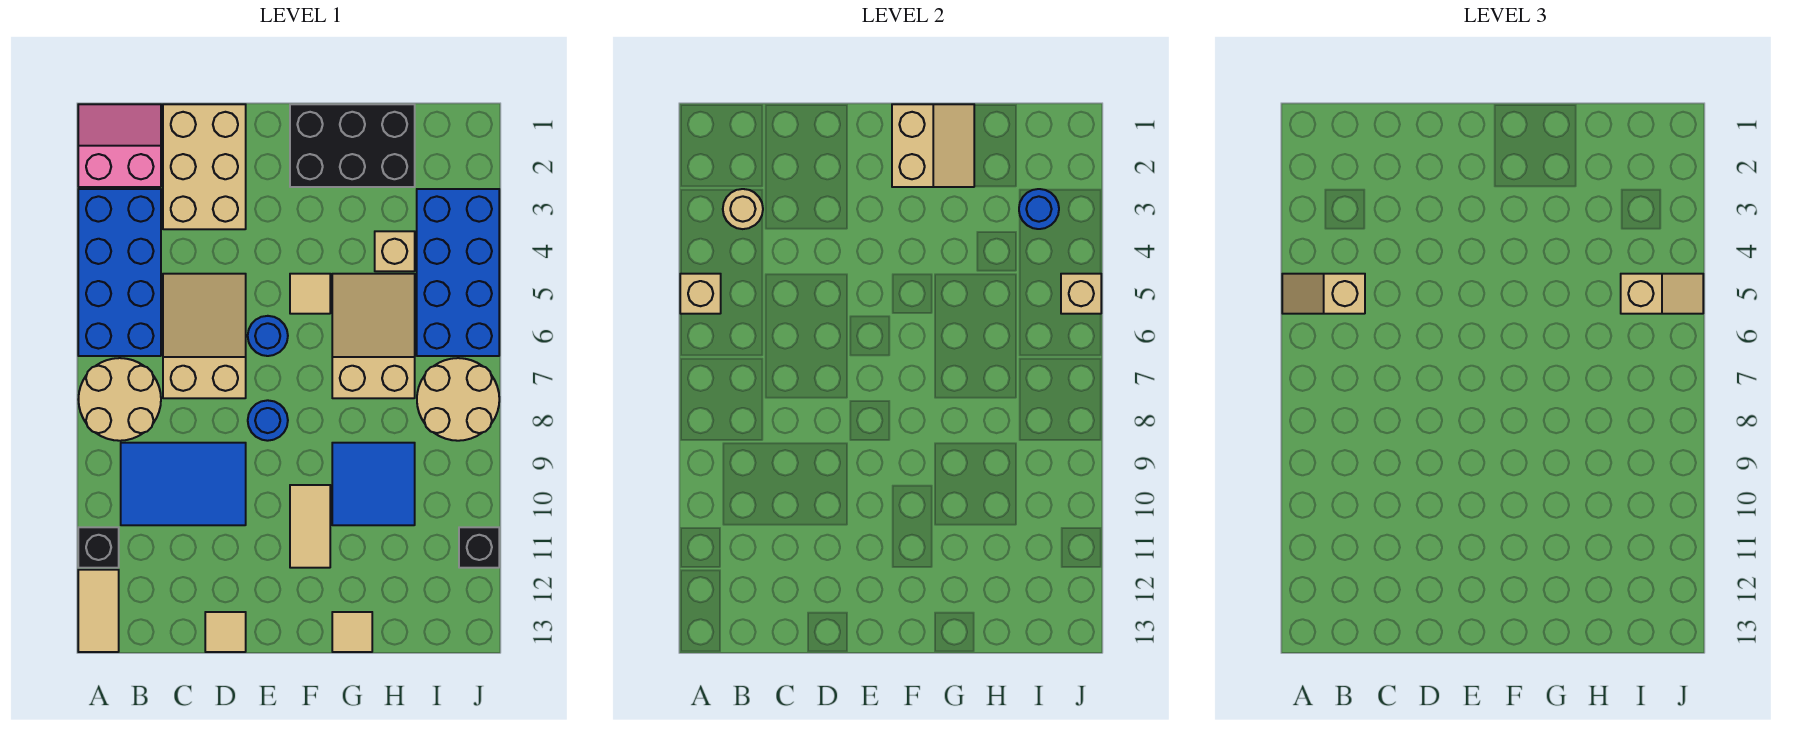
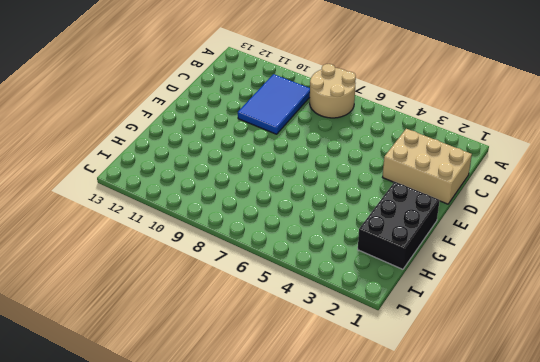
none -> pink 2x2 slope [78,104,161,187]
none -> blue 2x4 brick [78,189,161,356]
none -> black 1x1 brick [78,527,119,568]

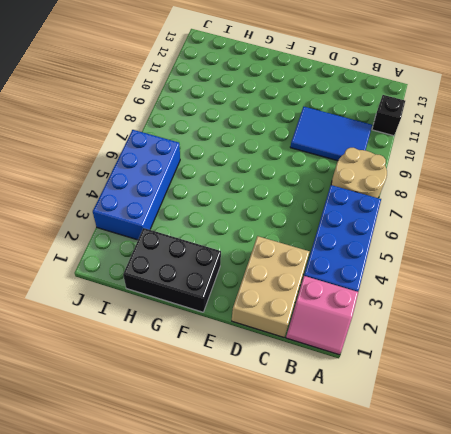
none -> tan 1x2 tile [78,570,119,652]
none -> tan 2x3 slope [163,274,246,398]
none -> tan 1x1 tile [205,612,246,652]

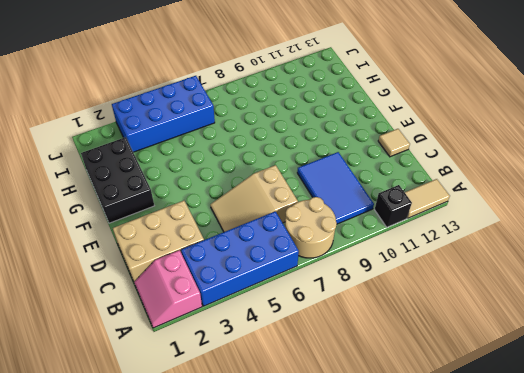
none -> blue 1x1 round brick [248,316,288,356]
none -> blue 1x1 round brick [248,400,288,441]
none -> tan 1x1 tile [290,274,330,314]

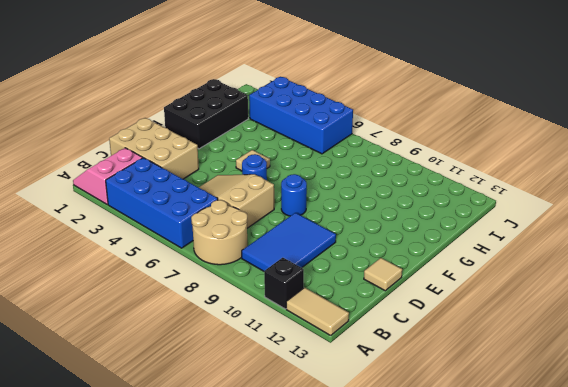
none -> tan 1x2 tile [290,485,330,568]
none -> tan 2x3 slope [332,274,415,398]
none -> blue 2x2 tile [332,443,415,525]

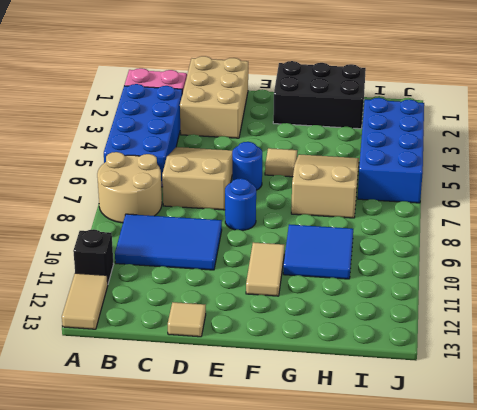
none -> tan 1x1 tile [332,612,372,652]
none -> tan 1x1 brick [375,231,415,271]
none -> tan 2x2 round brick [417,358,499,441]

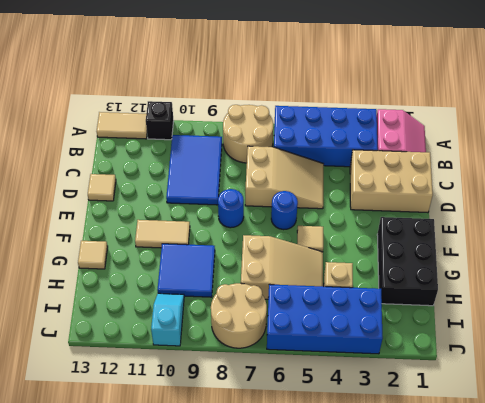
cyan 1x2 slope [151,293,184,346] -> none
none -> black 1x1 brick [459,527,499,568]
none -> tan 1x1 brick [680,274,721,314]
none -> tan 1x1 round brick [723,189,763,229]

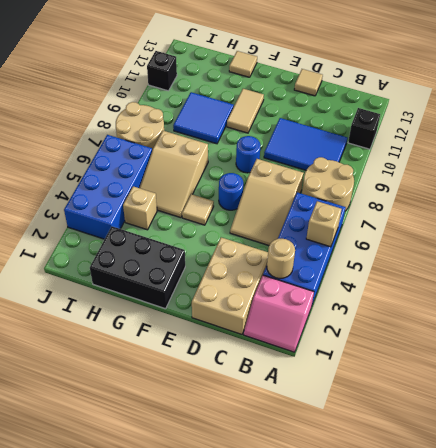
none -> tan 1x2 tile [78,570,119,652]
none -> tan 2x2 slope [892,104,974,187]
none -> blue 1x1 round brick [1019,189,1059,229]

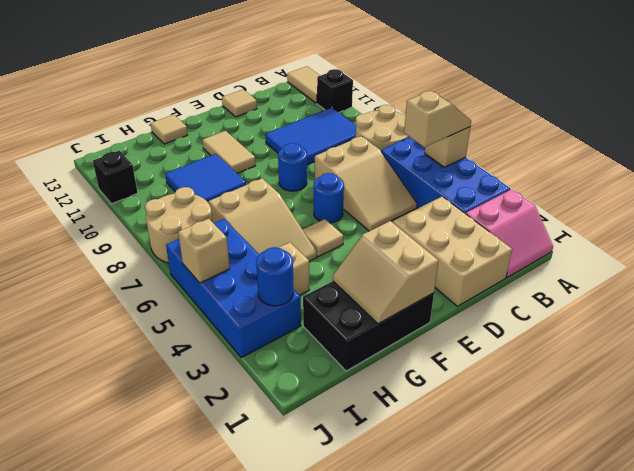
none -> tan 1x1 round brick [723,189,763,229]
none -> tan 1x2 slope [1621,274,1703,314]

